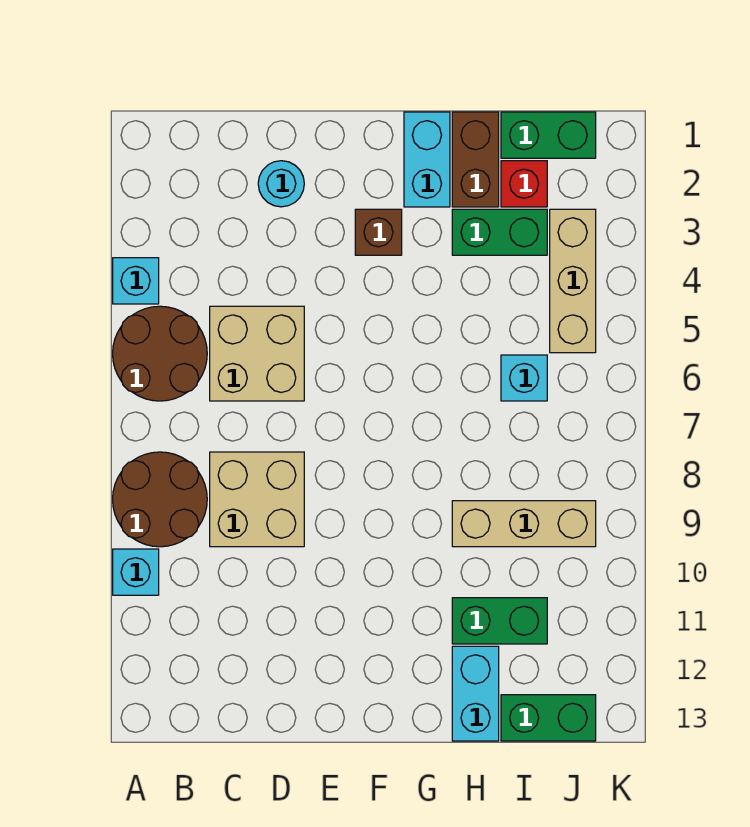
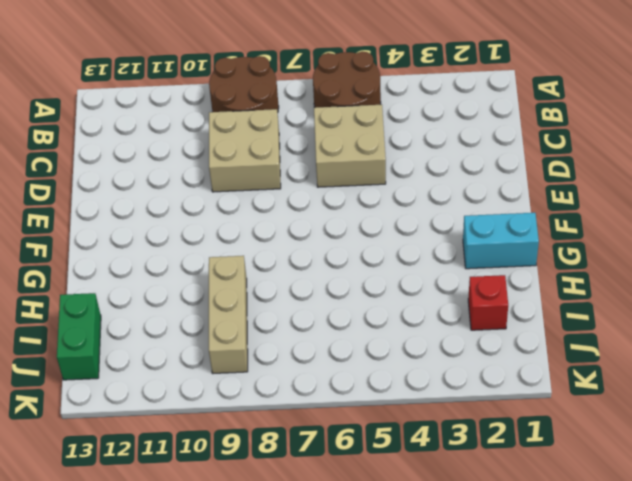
none -> cyan 1x1 brick [113,258,159,304]
none -> cyan 1x1 brick [113,549,159,595]
none -> cyan 1x1 round brick [258,161,304,207]

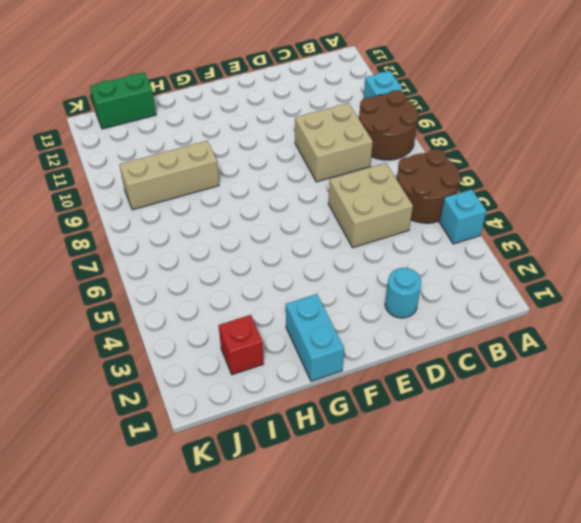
none -> brown 1x1 brick [355,209,402,255]
none -> brown 1x2 brick [452,112,499,207]
none -> green 1x2 brick [452,209,547,255]

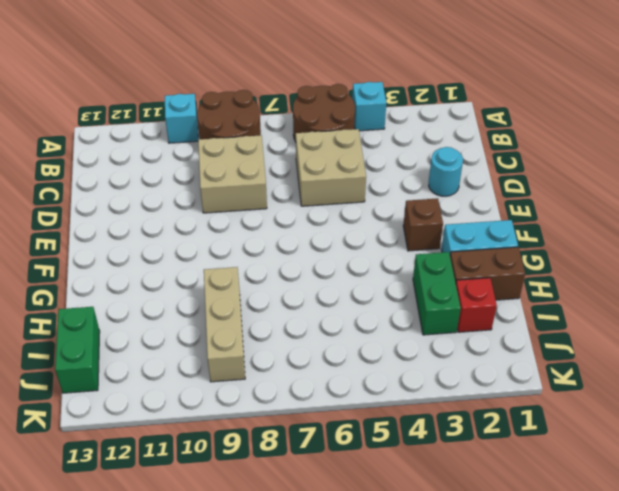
none -> green 1x2 brick [452,598,547,644]
none -> cyan 1x2 brick [452,646,499,741]
none -> green 1x2 brick [501,112,596,158]

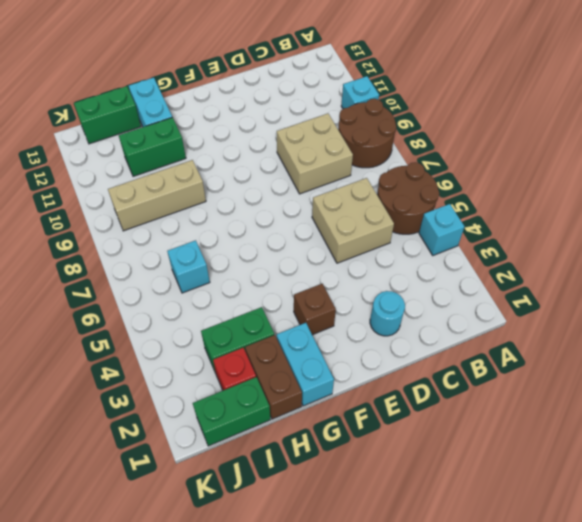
none -> tan 1x3 brick [550,209,596,353]

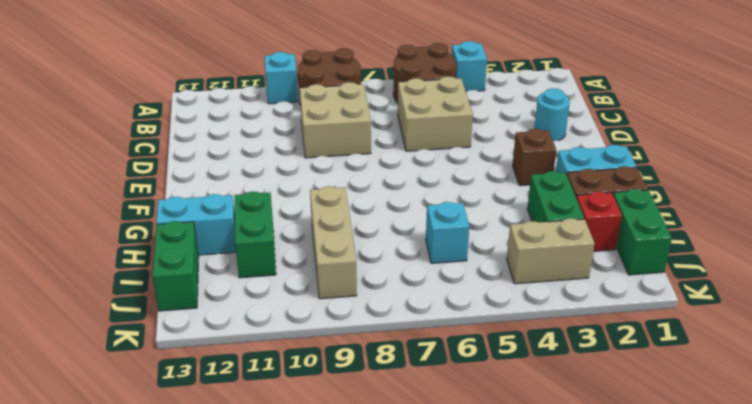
tan 1x2 brick [507,218,595,284] -> tan 1x3 brick [550,209,596,353]

